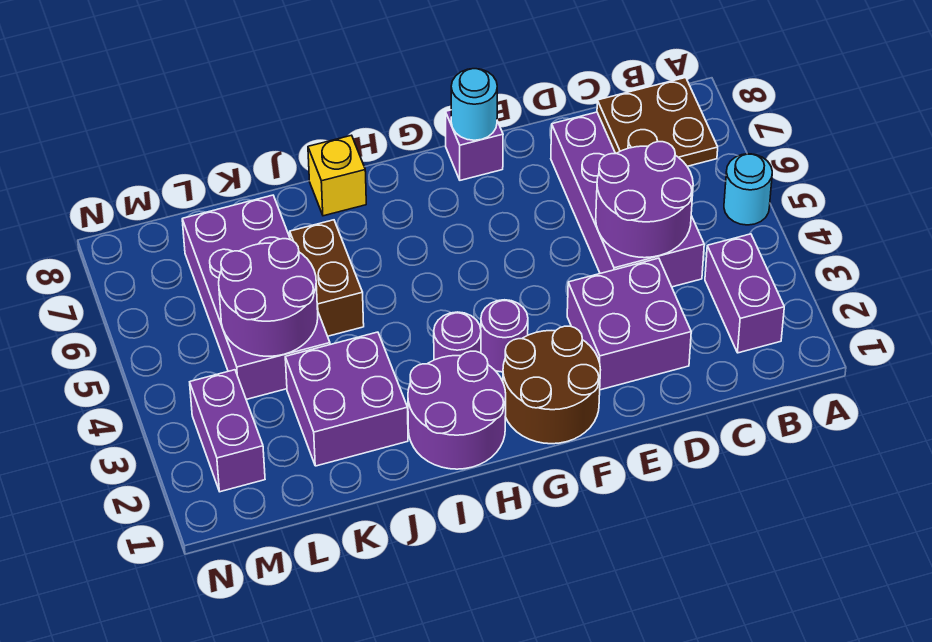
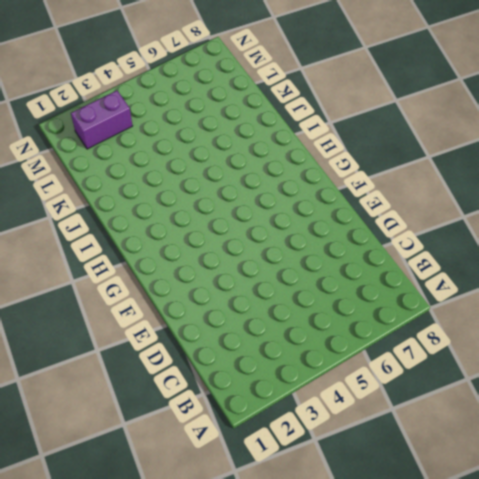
none -> cyan 1x1 round brick [724,154,772,225]
none -> purple 1x2 brick [705,234,784,353]
none -> purple 2x4 brick [551,112,704,287]

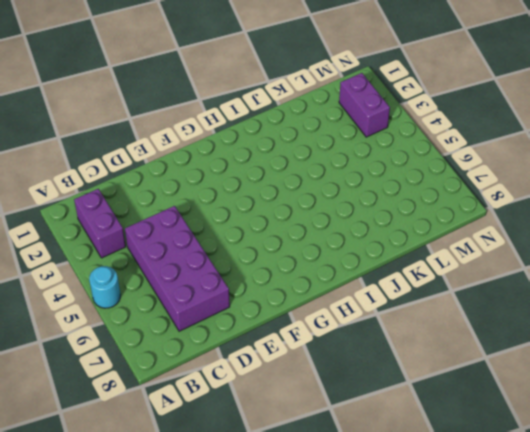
none -> purple 2x2 brick [567,258,691,390]
none -> brown 2x2 round brick [503,326,600,444]
none -> purple 1x1 brick [445,110,503,180]

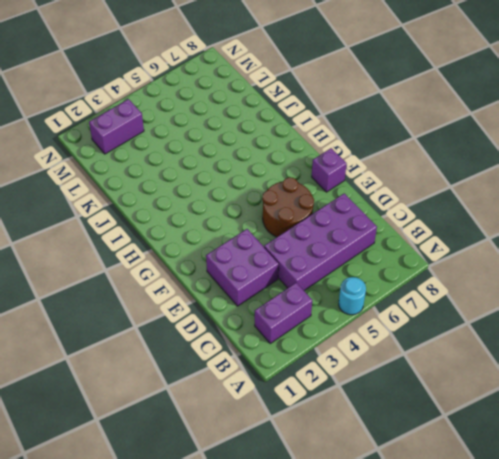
brown 2x2 round brick [262,177,314,237] -> brown 2x2 round brick moved to [503,326,600,444]
none -> purple 1x1 round brick [481,300,528,372]
none -> purple 2x2 round brick [408,351,506,469]
none -> purple 1x1 round brick [434,312,481,360]

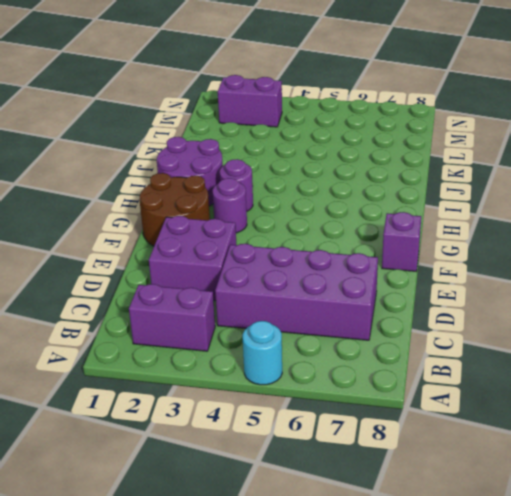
none -> yellow 1x1 brick [308,135,366,216]
none -> purple 2x2 brick [285,332,408,466]
none -> brown 1x2 brick [290,220,364,336]

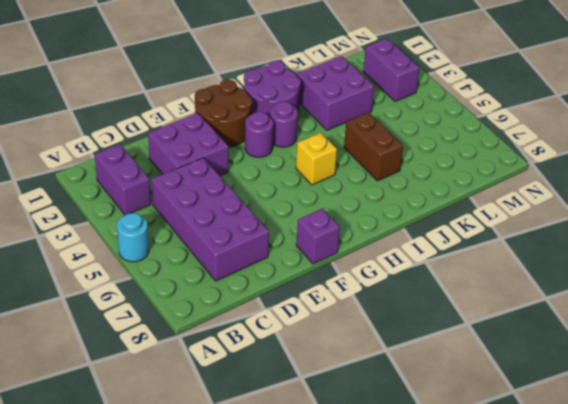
yellow 1x1 brick [296,133,337,185] -> yellow 1x1 brick moved to [308,135,366,216]
none -> purple 2x4 brick [182,195,330,399]
none -> brown 2x2 plate [597,77,718,166]
none -> purple 2x2 round brick [596,142,693,258]

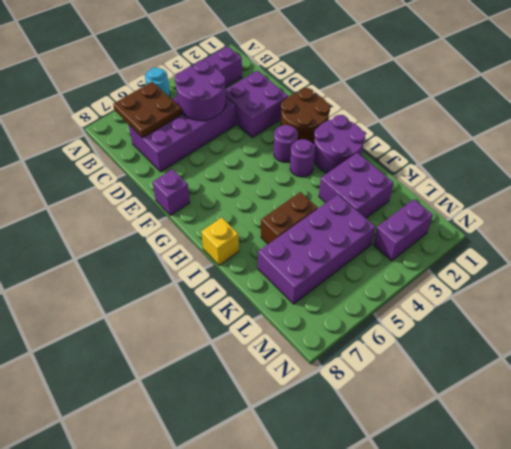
none -> cyan 1x1 round brick [451,69,497,140]
none -> purple 2x2 round brick [219,239,318,356]

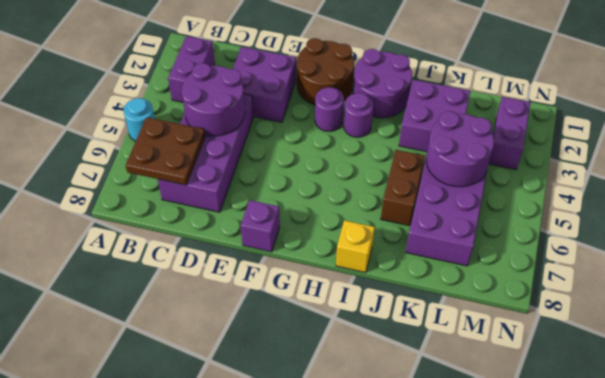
none -> cyan 1x1 round brick [451,69,497,140]

